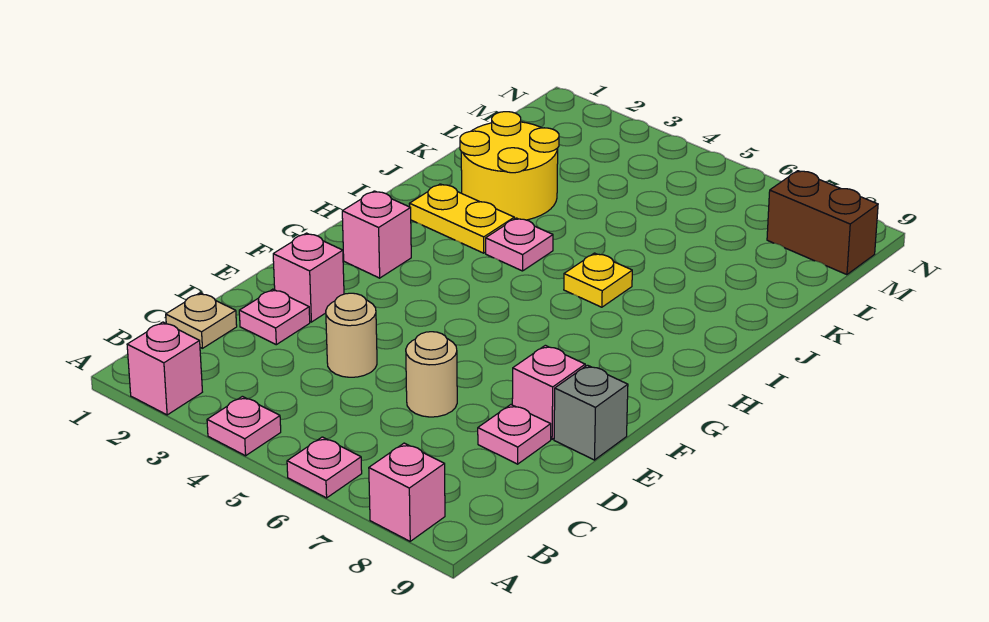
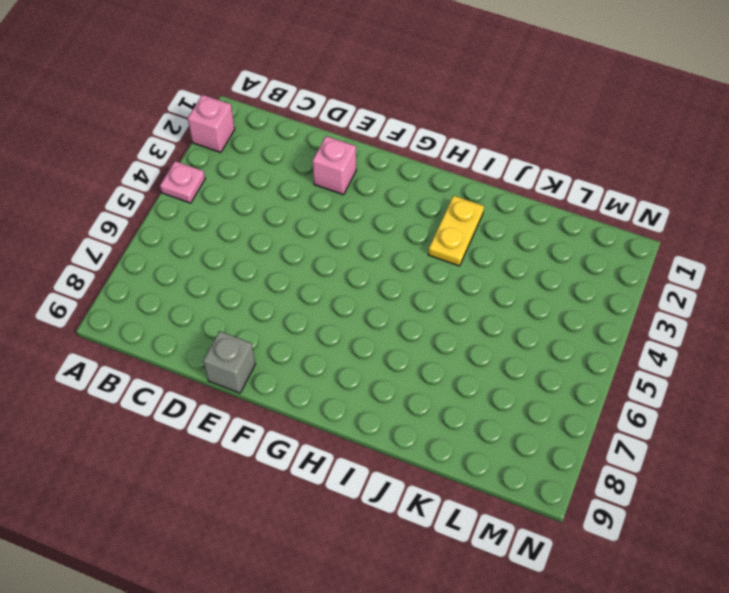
none -> pink 1x1 plate [287,437,362,498]
none -> pink 1x1 brick [369,443,445,541]
none -> tan 1x1 plate [166,293,237,348]

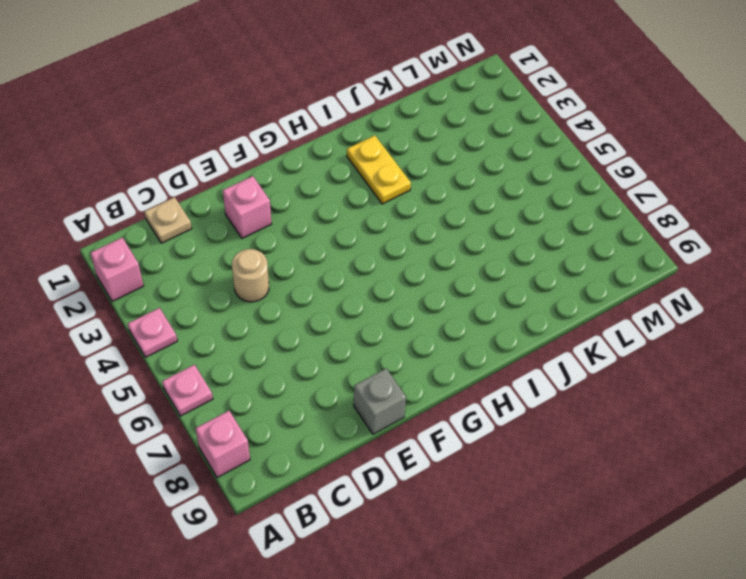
none -> pink 1x1 plate [239,289,310,345]
none -> tan 1x1 round brick [406,332,457,417]
none -> pink 1x1 plate [478,405,551,464]

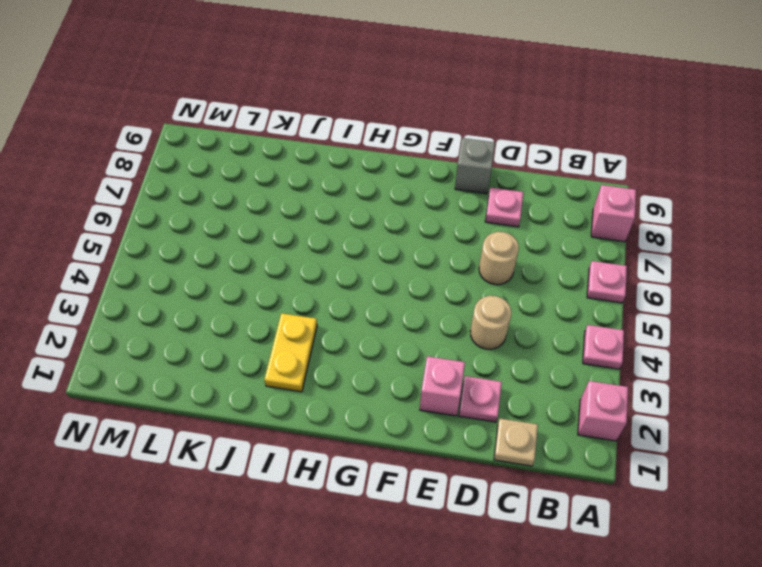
none -> pink 1x1 brick [512,345,585,439]
none -> pink 1x1 brick [342,191,411,278]
none -> pink 1x1 plate [486,218,553,271]

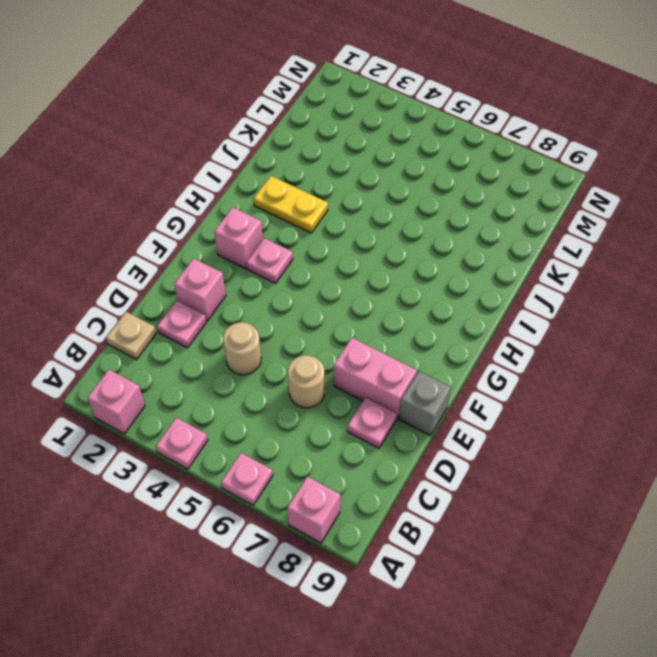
pink 1x2 brick [334,338,417,418] -> pink 1x1 brick [512,345,585,439]
pink 1x1 plate [246,238,293,283] -> pink 1x1 plate moved to [486,218,553,271]
none -> yellow 1x1 plate [564,253,632,307]
none -> yellow 2x2 round brick [460,112,559,220]
none -> brown 1x2 brick [767,171,878,275]

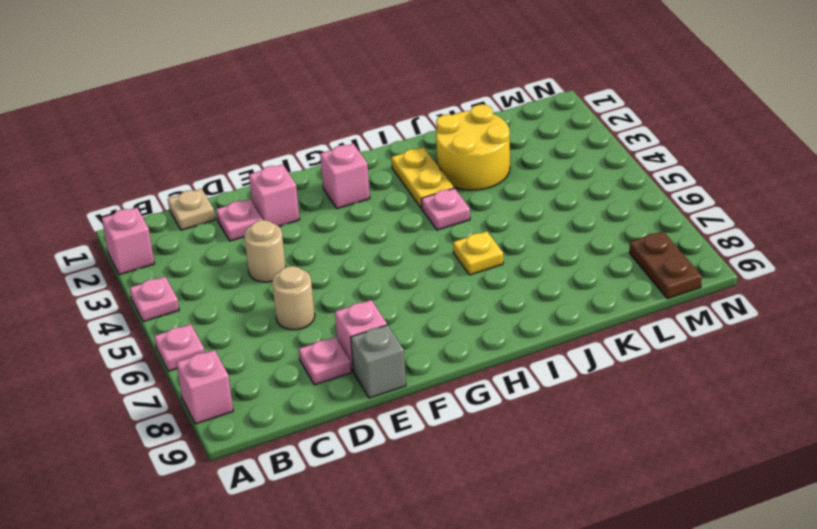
brown 1x2 plate [630,231,702,299] -> brown 1x2 brick [767,171,878,275]

